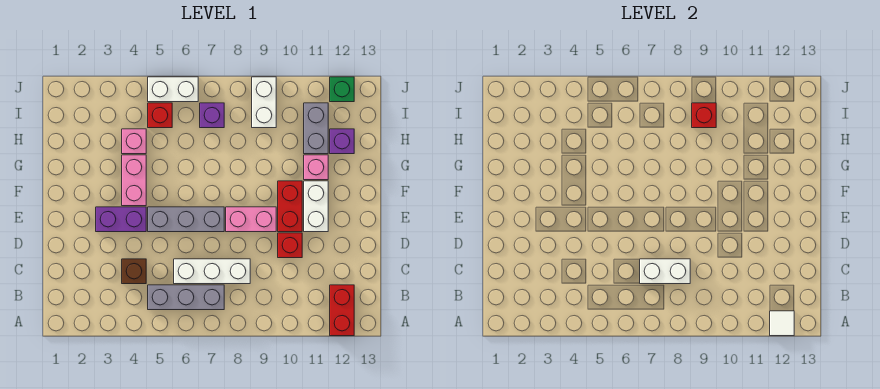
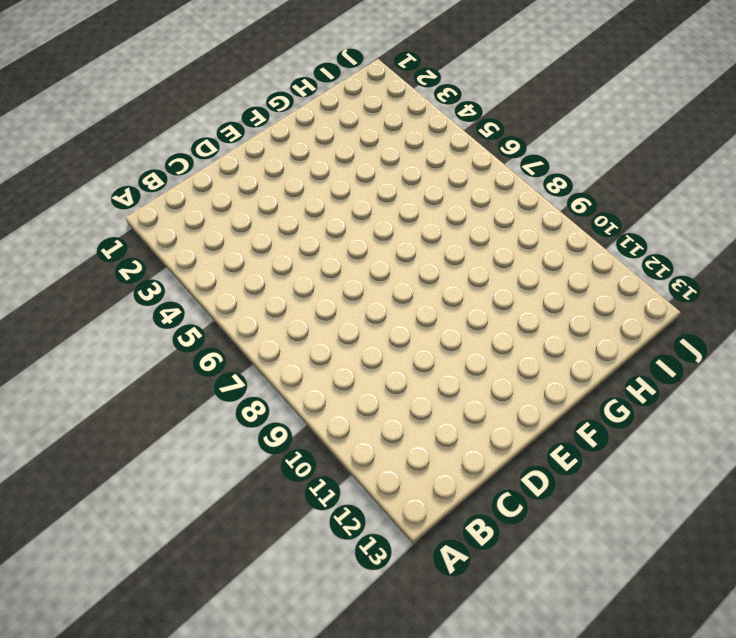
none -> red 1x2 brick [330,285,354,336]
none -> grey 1x3 brick [148,285,224,310]
none -> brown 1x1 brick [122,259,146,284]

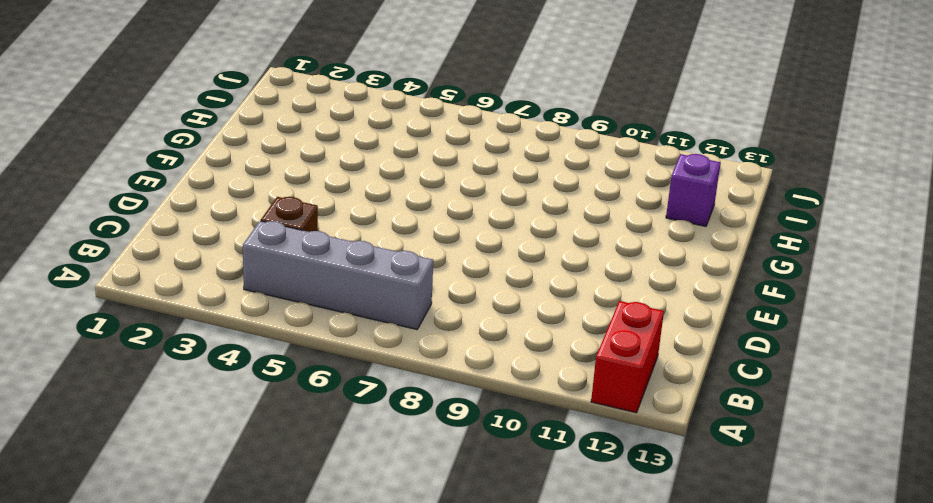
grey 1x4 brick [243,221,433,330] -> grey 1x3 brick [148,285,224,310]
none -> white 1x3 brick [174,259,250,284]
none -> red 1x1 brick [278,233,302,258]
none -> purple 1x2 brick [96,207,146,232]

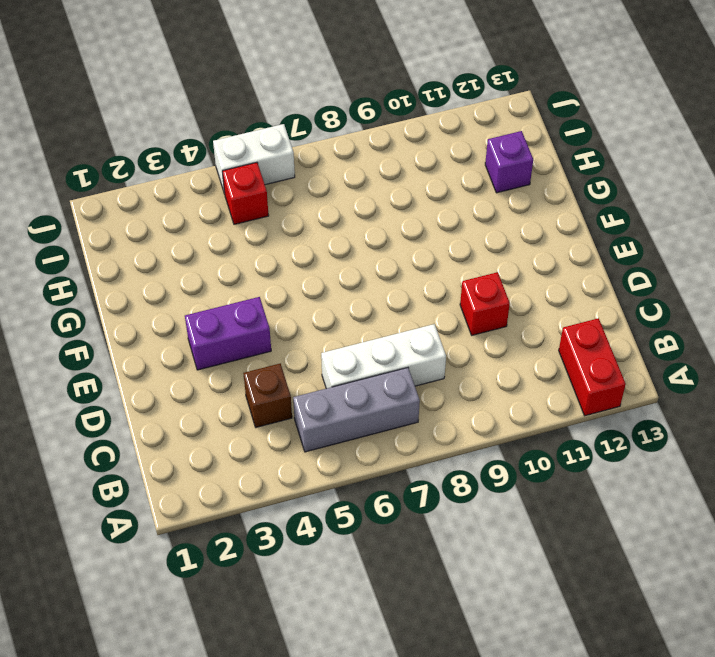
none -> grey 1x3 brick [148,207,224,232]
none -> pink 1x2 brick [226,207,276,232]
none -> red 1x2 brick [278,181,302,232]

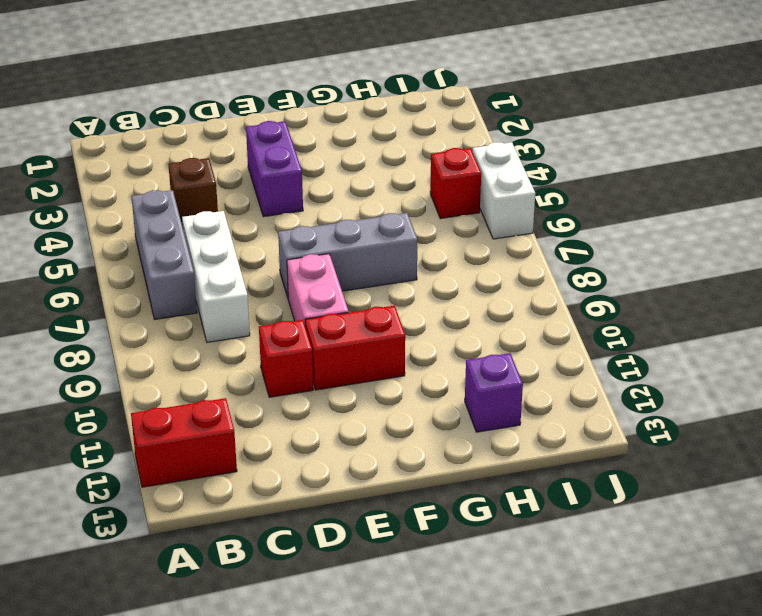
grey 1x3 brick [278,213,417,298] -> grey 1x3 brick turned to [148,207,224,232]
none -> white 1x2 brick [304,181,328,232]
none -> pink 1x2 brick [122,155,146,206]
none -> pink 1x1 brick [304,155,328,180]

